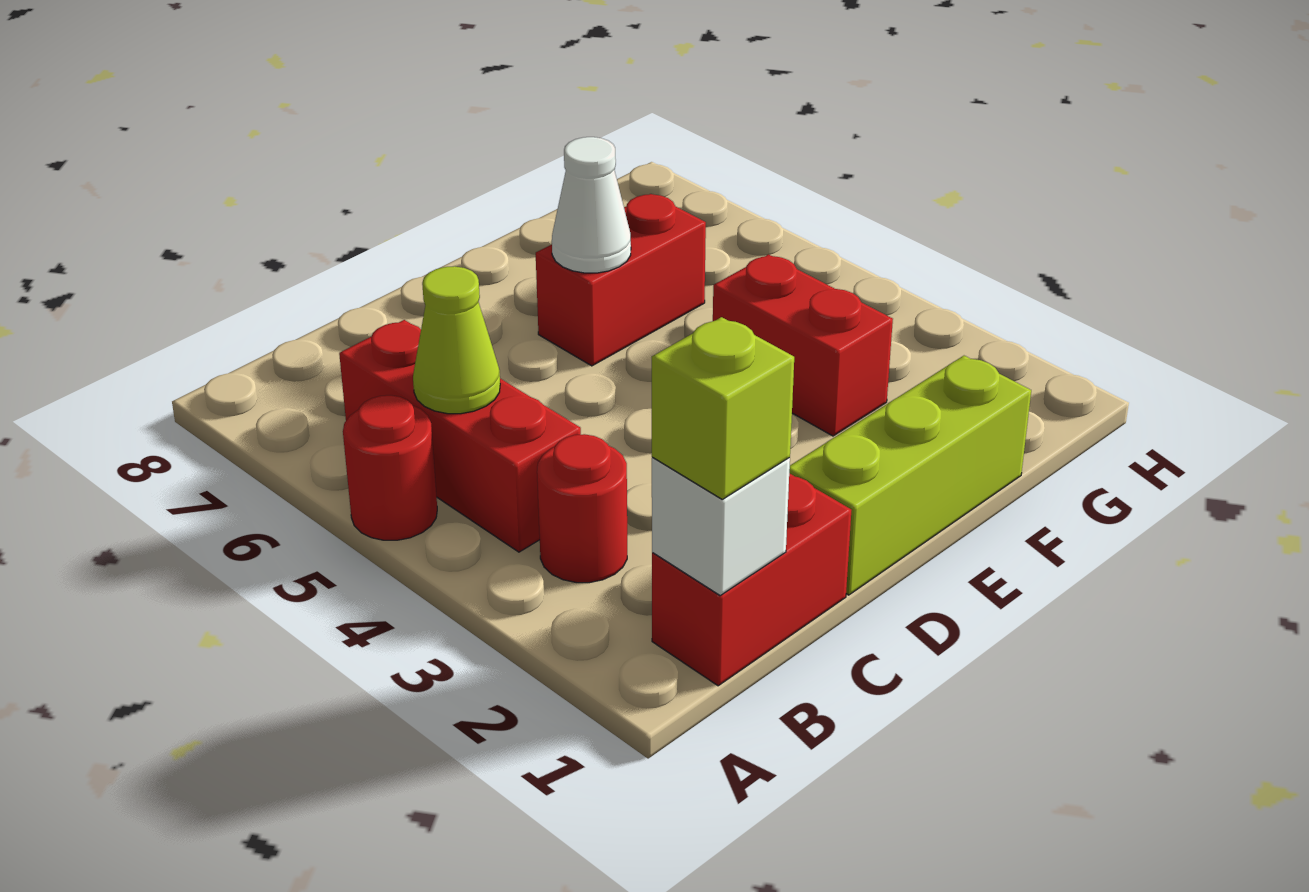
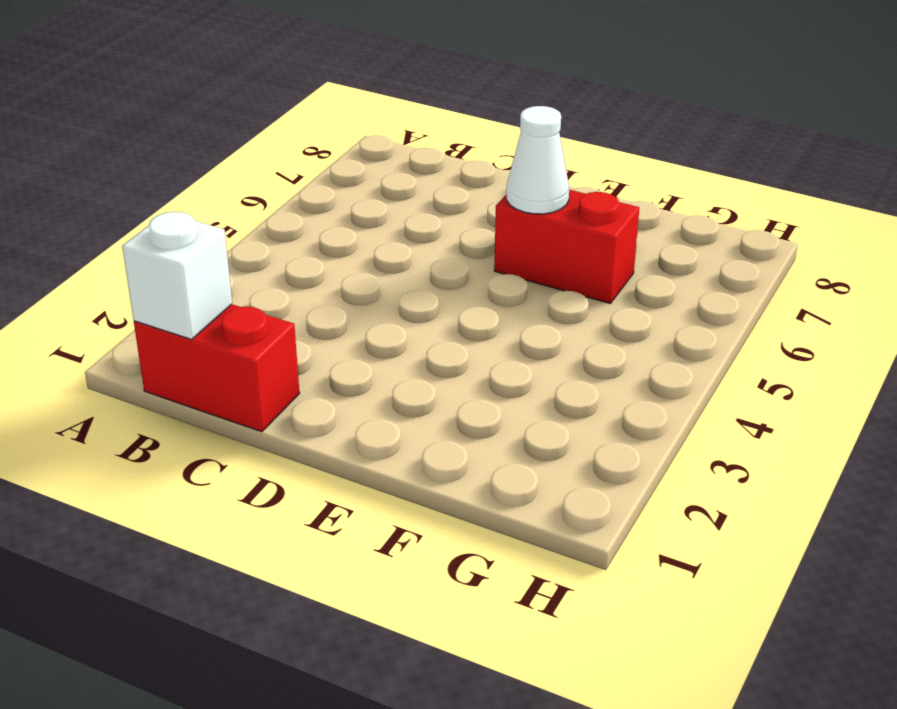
none -> red 1x1 round brick [343,395,437,540]
none -> red 1x1 round brick [537,434,627,583]

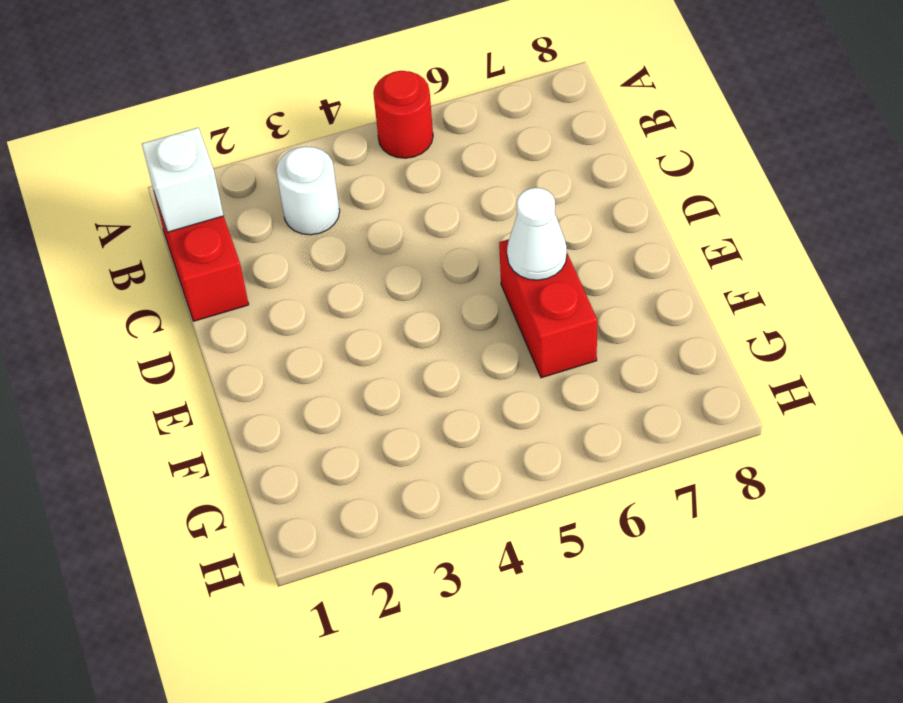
white 1x1 round brick [276,146,340,235] -> red 1x1 round brick [537,434,627,583]
none -> red 1x3 brick [339,320,581,552]
none -> lime 1x3 brick [789,356,1031,595]

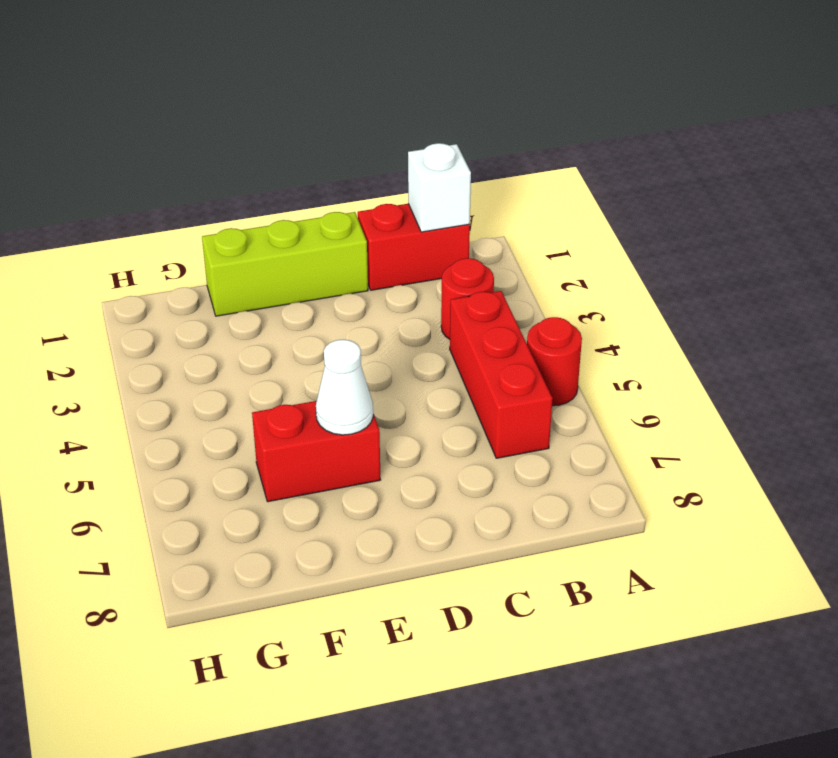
none -> red 1x2 brick [713,255,893,436]
none -> lime 1x1 cone [413,266,500,414]

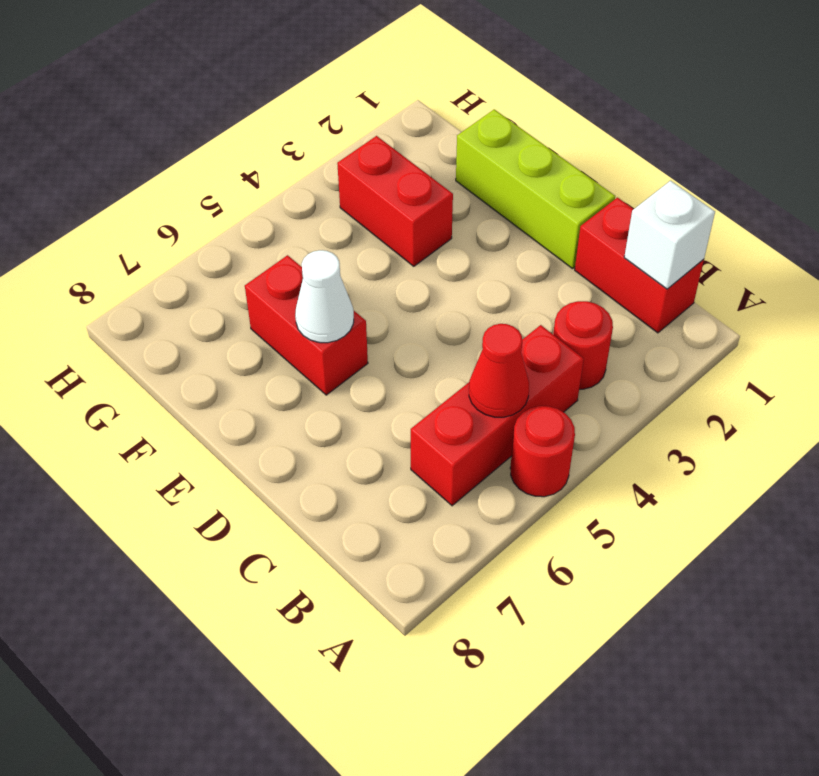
red 1x1 cone [469,324,529,417] -> lime 1x1 cone [413,266,500,414]
red 1x2 brick [337,136,453,266] -> red 1x2 brick turned to [713,255,893,436]
none -> lime 1x1 brick [652,317,794,499]

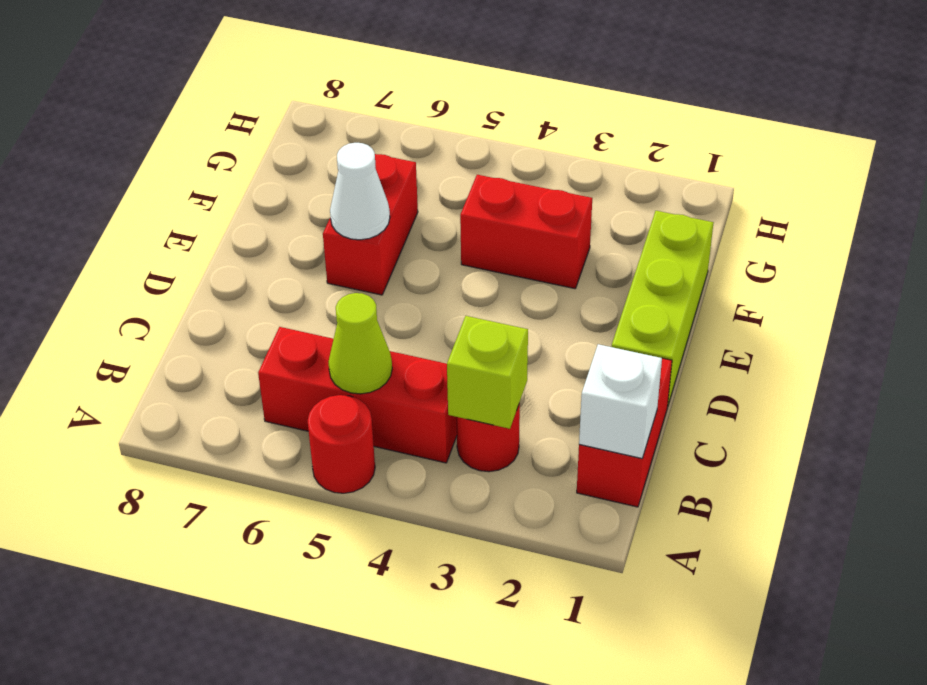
lime 1x1 brick [447,316,528,429] -> lime 1x1 brick moved to [652,317,794,499]

